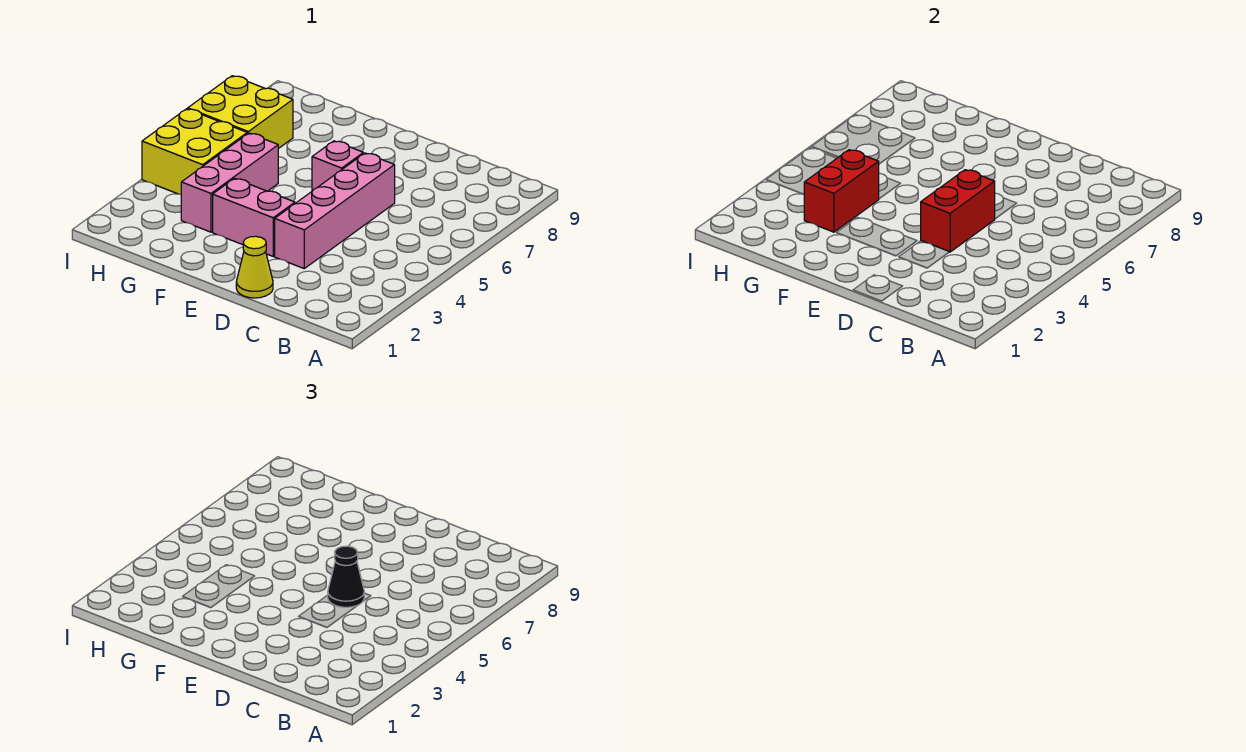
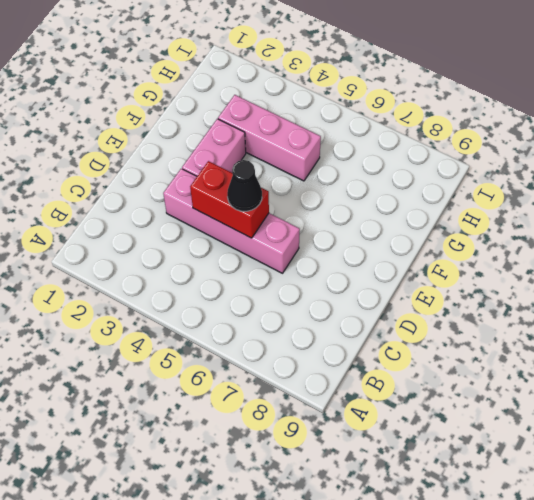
none -> yellow 1x1 cone [236,236,273,298]
none -> pink 1x1 brick [312,141,363,191]

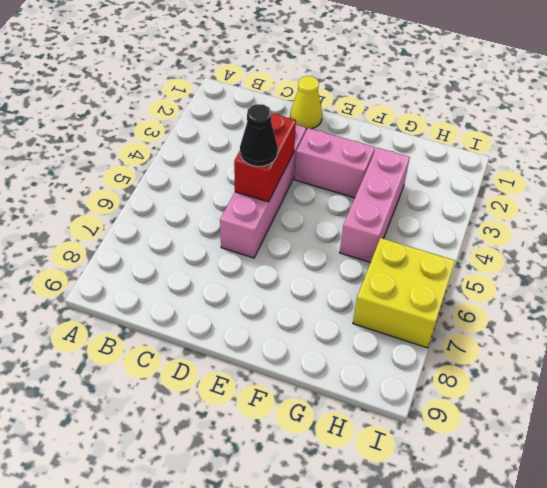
none -> pink 1x1 brick [312,141,363,191]
none -> yellow 2x2 brick [142,109,247,194]

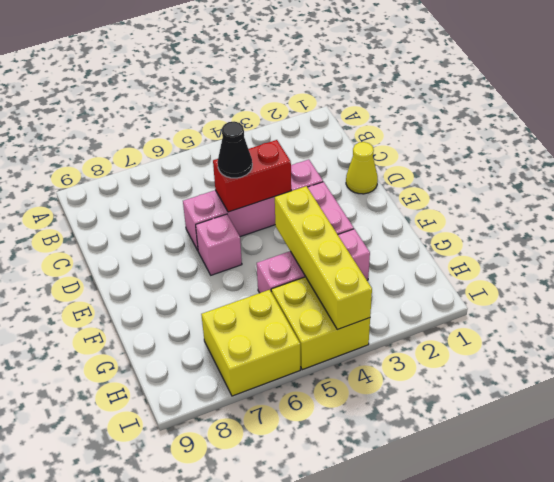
yellow 1x4 brick [275,186,372,330] -> red 1x2 brick [804,150,879,232]

